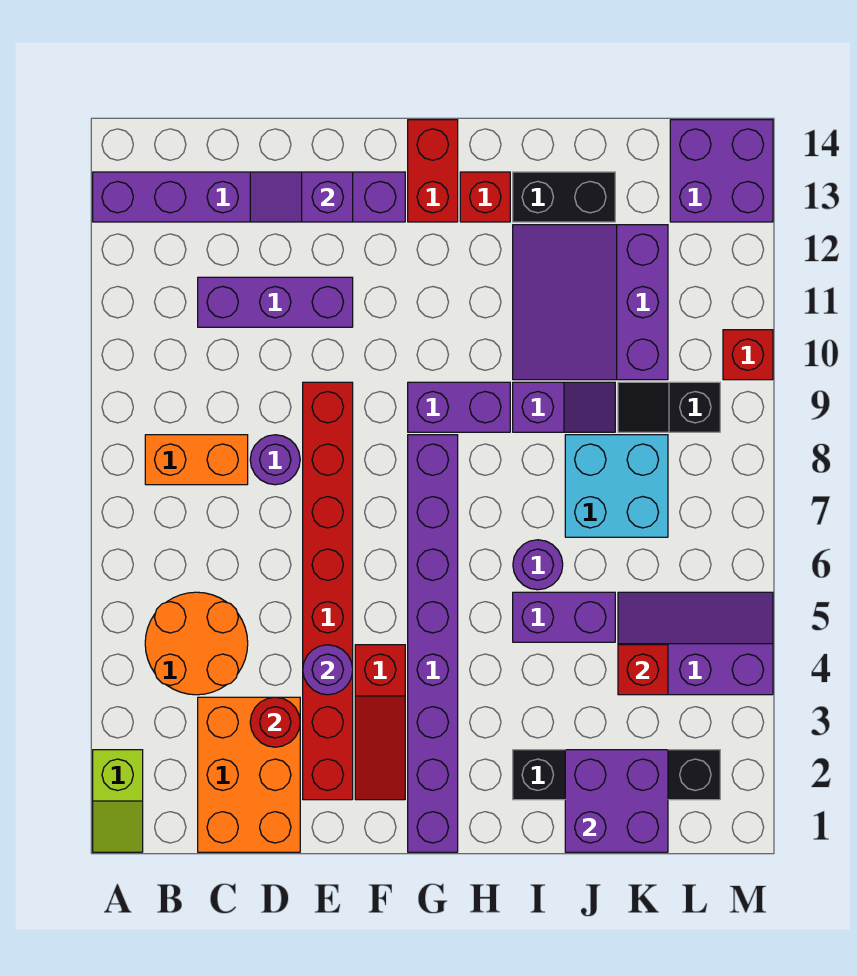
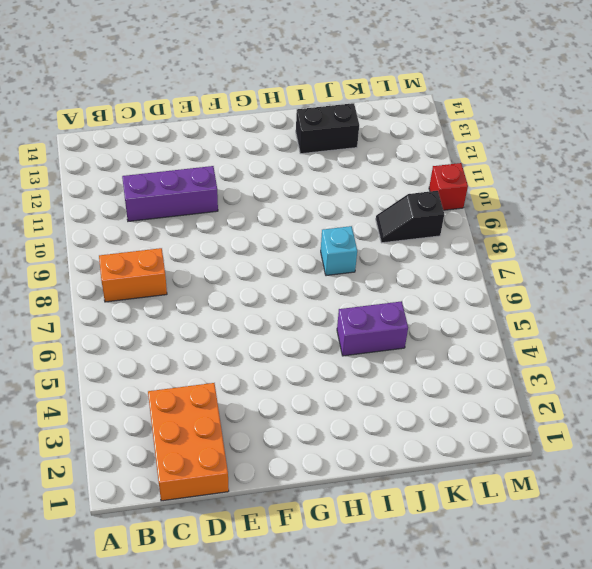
cyan 1x1 brick [321,226,357,276] -> none
none -> lime 1x2 slope [93,750,143,852]
none -> purple 1x6 brick [93,172,405,222]
none -> orange 2x2 round brick [145,592,248,695]

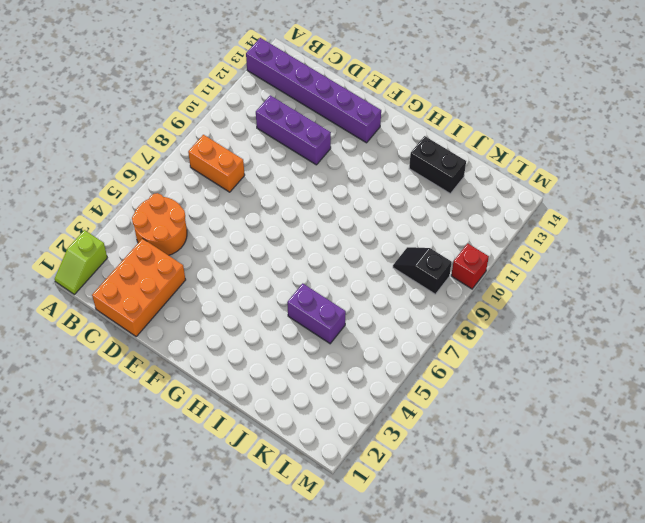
none -> purple 1x1 round brick [250,435,300,485]
none -> red 1x8 brick [303,382,353,800]
none -> red 1x3 slope [355,645,405,800]

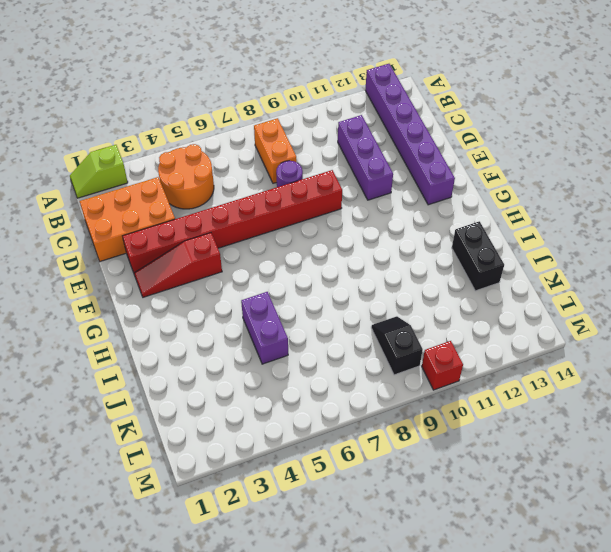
none -> purple 1x8 brick [408,435,458,852]
none -> purple 1x2 brick [408,382,510,432]
none -> red 1x2 brick [408,120,458,222]

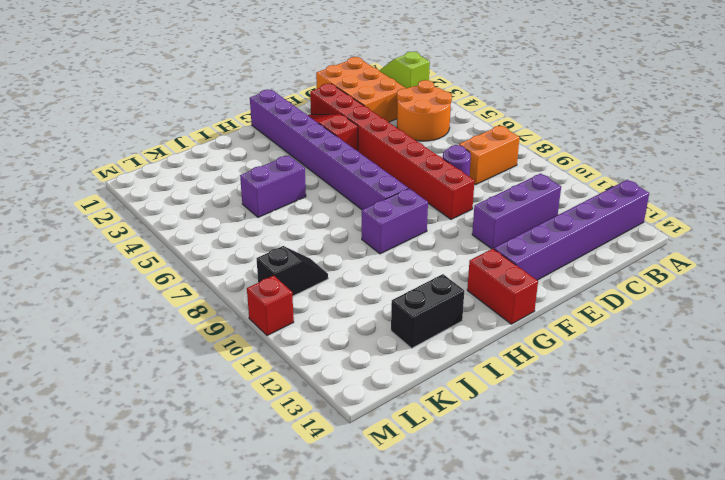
none -> red 1x1 brick [460,172,510,222]
none -> black 1x4 brick [513,750,720,800]
none -> purple 1x1 round brick [513,540,563,590]

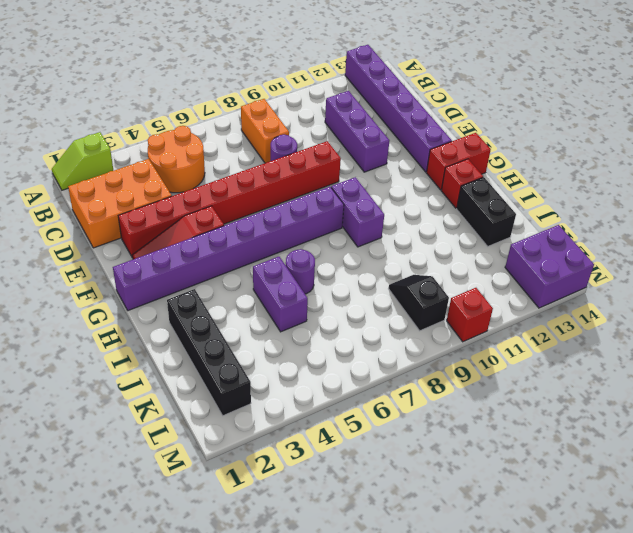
none -> purple 1x2 slope [513,382,615,432]
none -> purple 3x3 slope [513,225,668,380]
none -> cyan 2x2 brick [565,435,668,537]

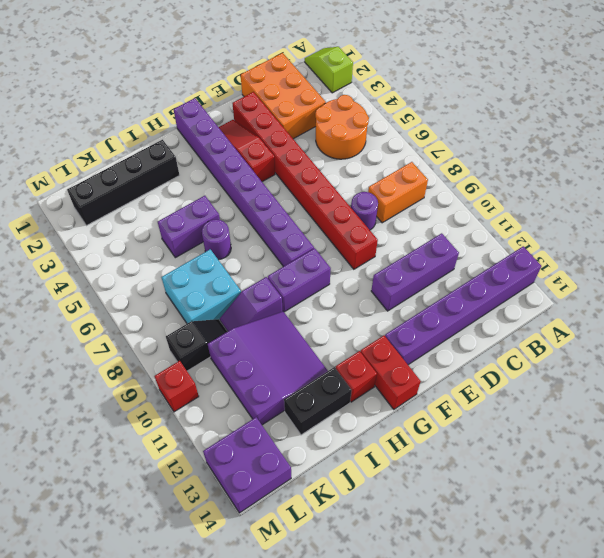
none -> purple 2x3 slope [618,592,773,695]
none -> red 1x1 round brick [250,697,300,747]
none -> purple 1x2 slope [250,172,353,222]

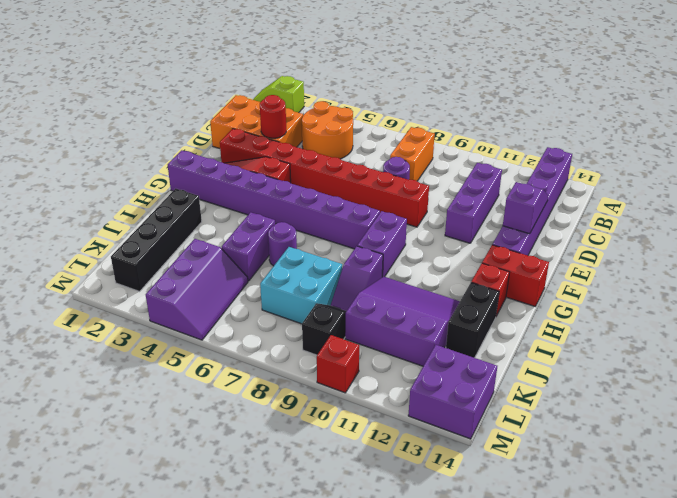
none -> purple 1x1 round brick [303,645,353,695]
none -> purple 2x2 brick [565,750,668,852]
none -> red 1x1 brick [618,645,668,695]

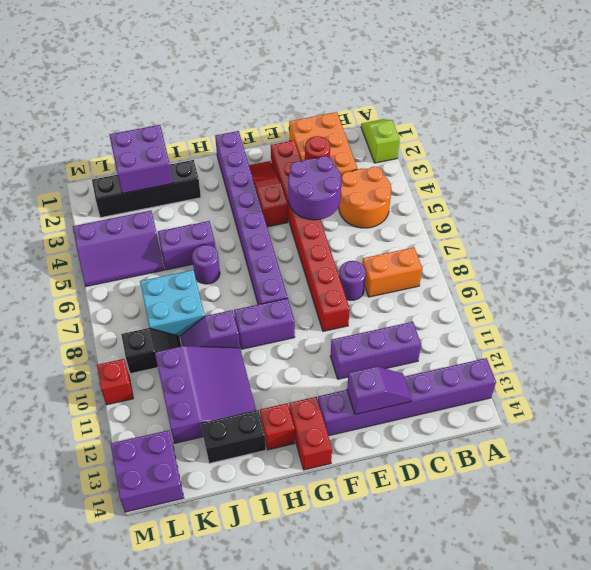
purple 2x2 round brick [288,156,342,220] -> purple 1x1 round brick [303,645,353,695]
none -> red 1x1 brick [618,645,668,695]

